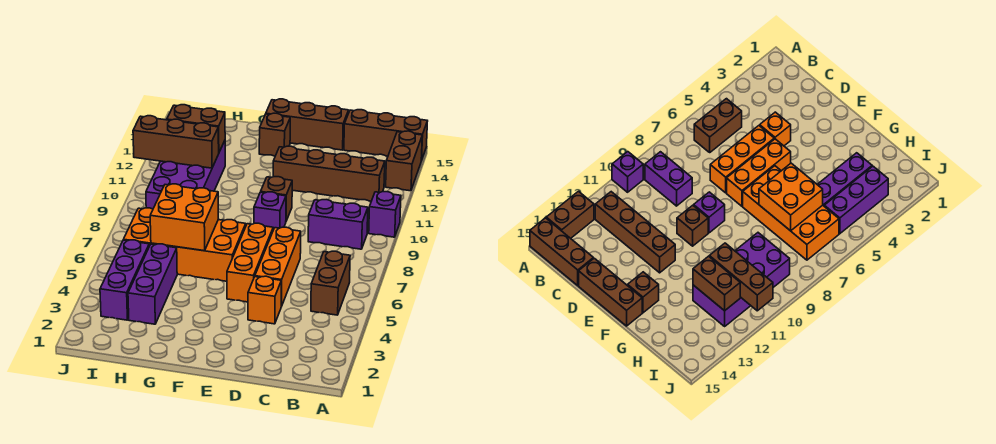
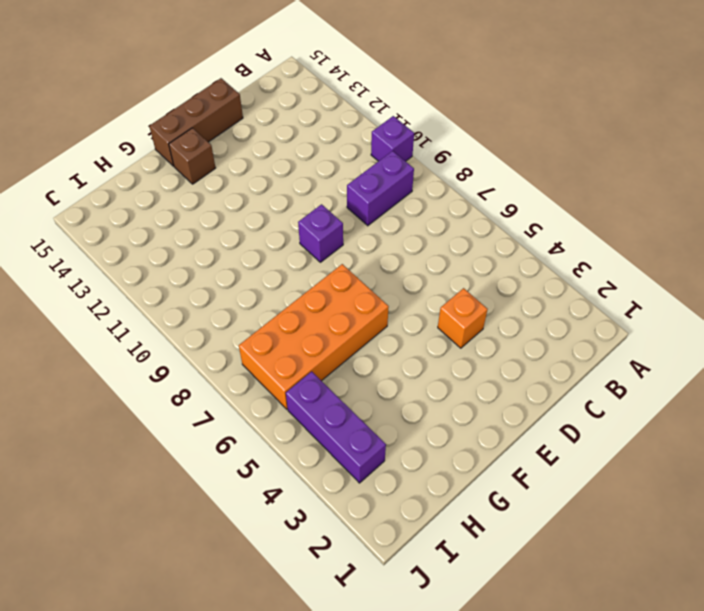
none -> brown 1x2 brick [386,131,422,191]
none -> brown 1x3 brick [344,110,427,161]
none -> brown 1x2 brick [311,251,350,315]

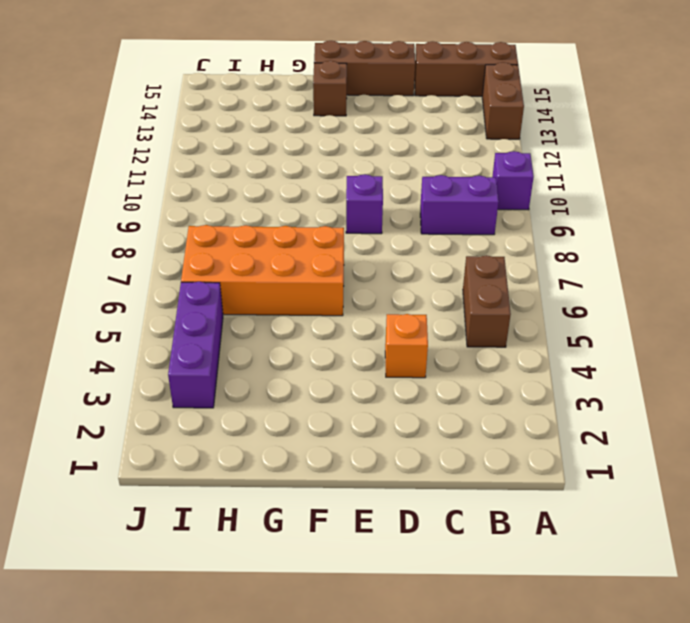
none -> brown 1x4 brick [273,146,385,201]
none -> orange 1x3 brick [255,227,301,307]
none -> orange 1x3 brick [227,223,273,302]

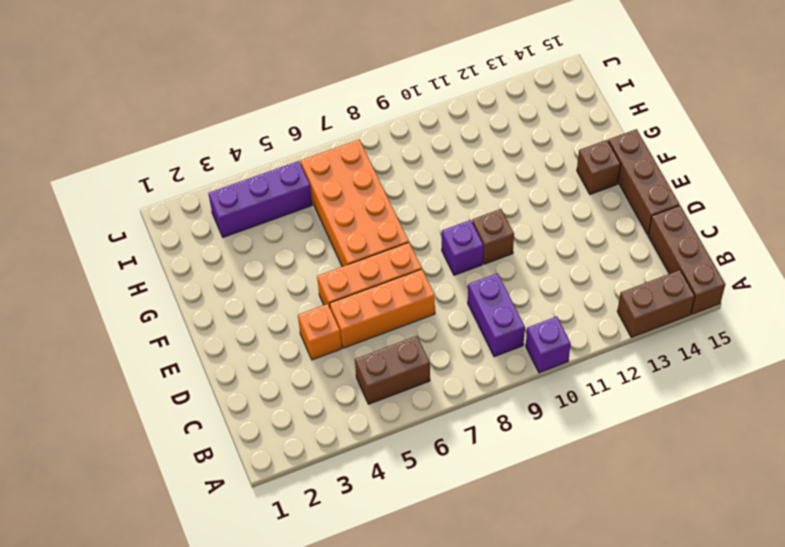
none -> brown 1x4 brick [273,146,385,201]
none -> purple 1x3 brick [128,244,177,324]
none -> purple 2x4 brick [146,141,225,209]

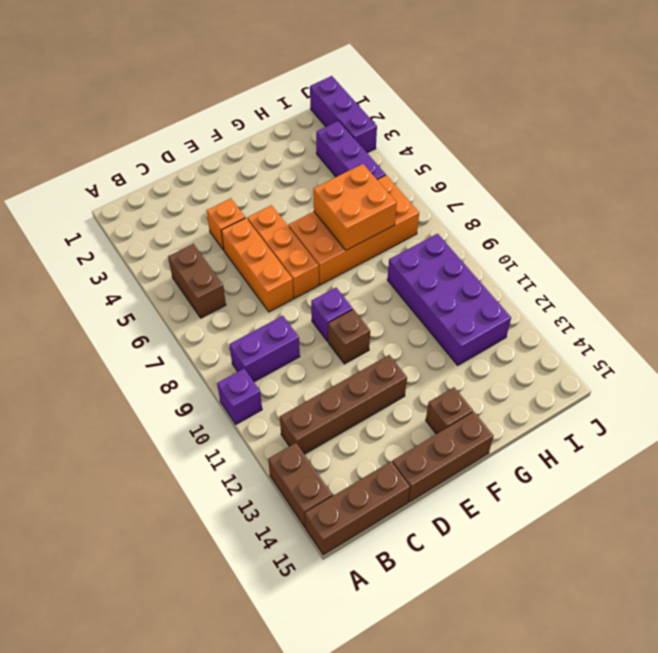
purple 1x3 brick [310,76,377,153] -> purple 1x3 brick moved to [128,244,177,324]
none -> brown 1x3 brick [133,116,219,168]
none -> brown 1x2 brick [167,105,225,152]

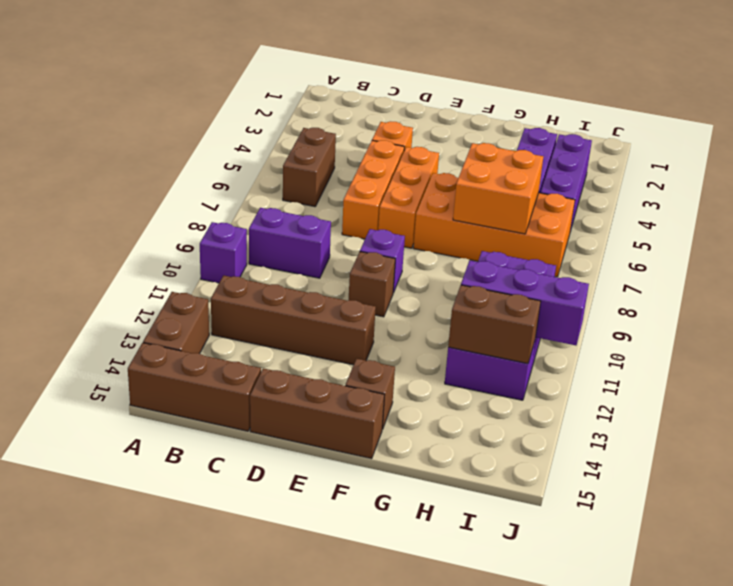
purple 1x3 brick [461,260,589,345] -> brown 1x3 brick [133,116,219,168]

